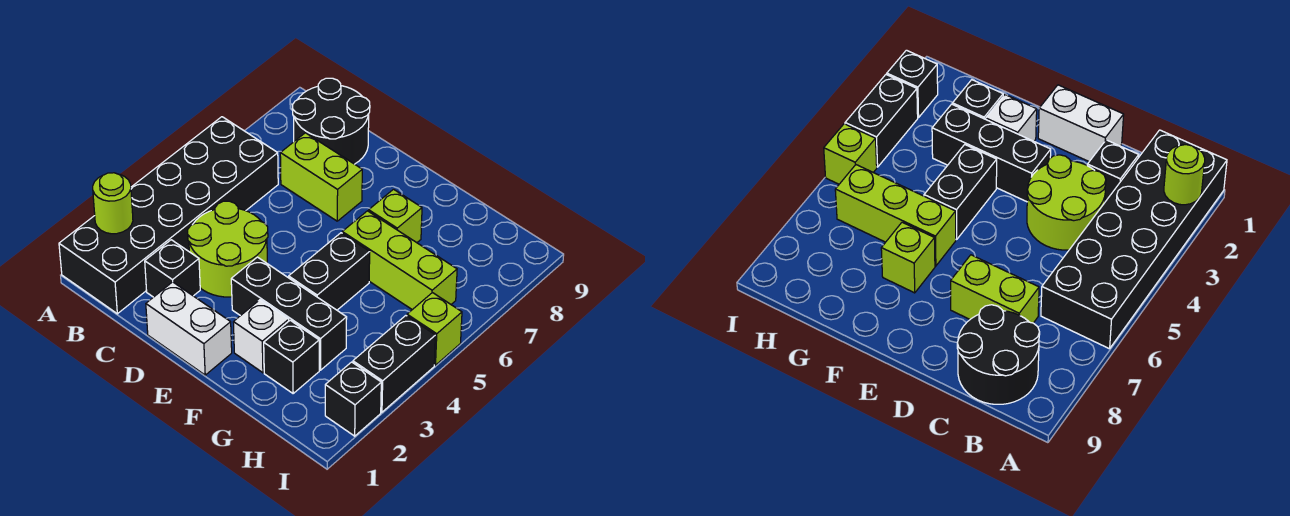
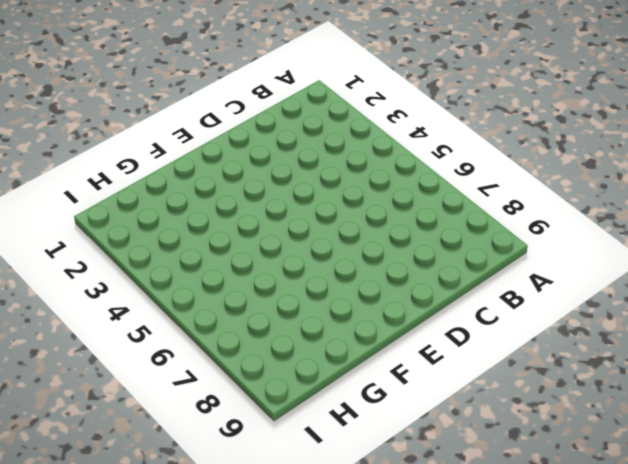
none -> black 2x6 brick [59,117,278,314]
none -> black 2x2 round brick [292,78,370,164]
none -> black 1x1 brick [145,240,200,297]

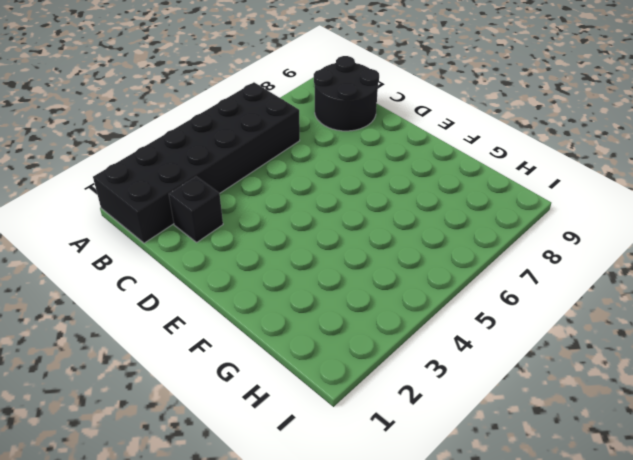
none -> lime 2x2 round brick [188,201,268,297]
none -> lime 1x2 brick [280,133,362,221]
none -> white 1x2 brick [146,282,232,375]

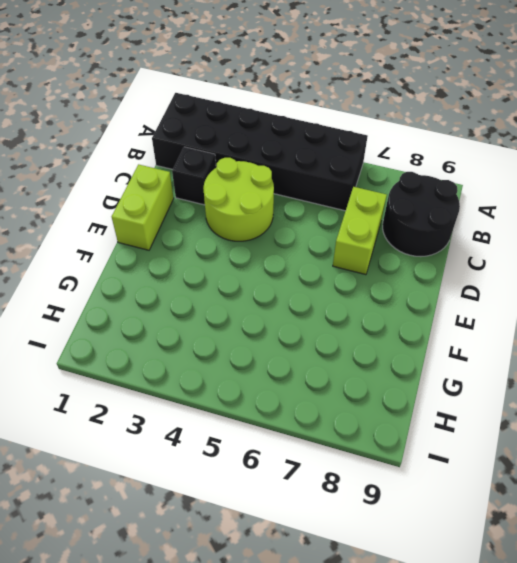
lime 1x2 brick [112,164,174,250] -> white 1x2 brick [146,282,232,375]
none -> black 1x3 brick [231,257,347,370]
none -> white 1x1 brick [233,300,289,373]
none -> black 1x2 brick [289,233,370,310]

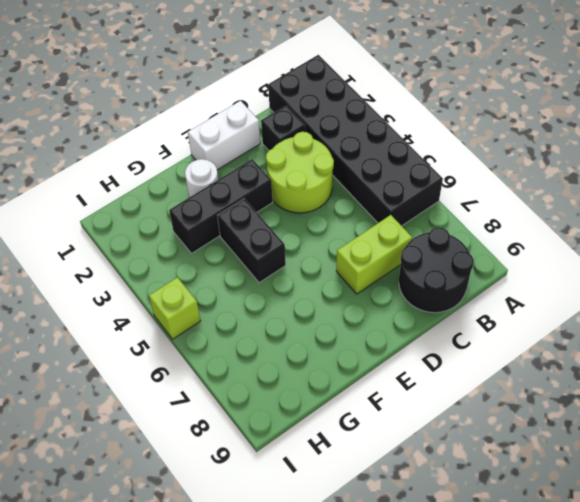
white 1x1 round brick [185,159,218,197] -> white 1x1 brick [233,300,289,373]
none -> lime 1x3 brick [342,211,457,310]
none -> lime 1x1 brick [369,189,422,243]
none -> black 1x1 brick [264,320,319,393]

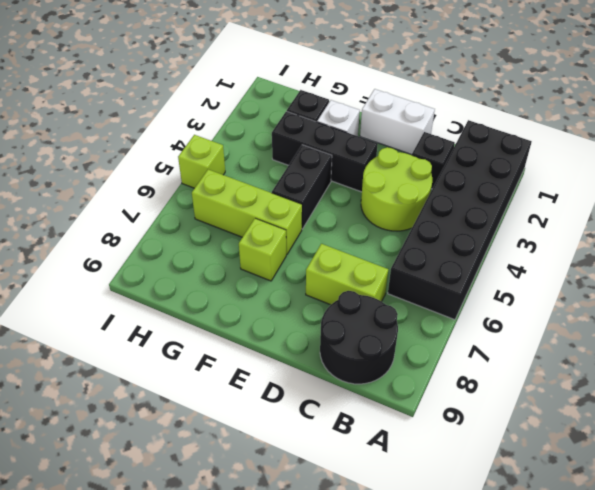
none -> black 1x1 brick [325,362,381,436]
none -> black 1x2 brick [353,316,435,412]
none -> lime 1x1 round brick [93,173,133,234]

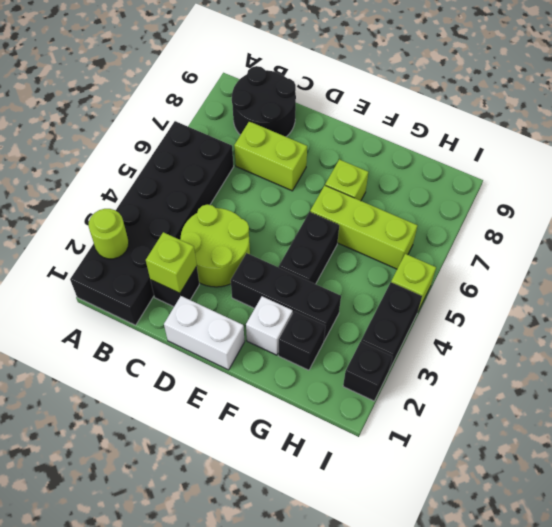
lime 1x1 brick [146,232,197,293] -> none

